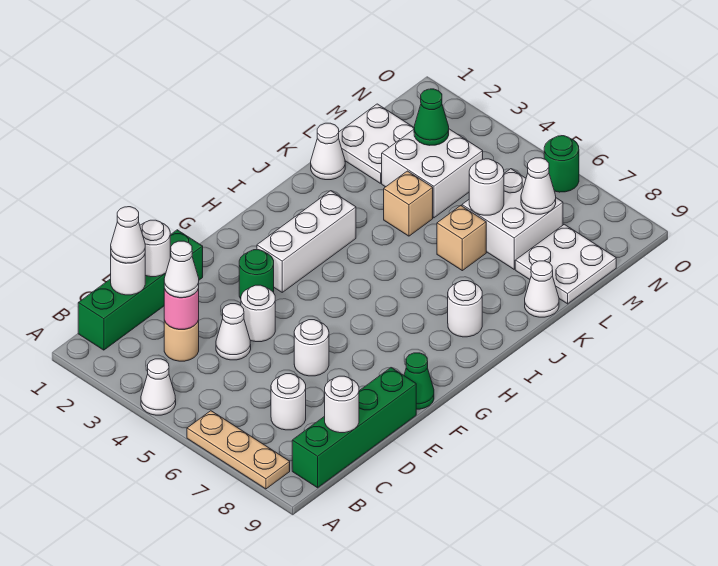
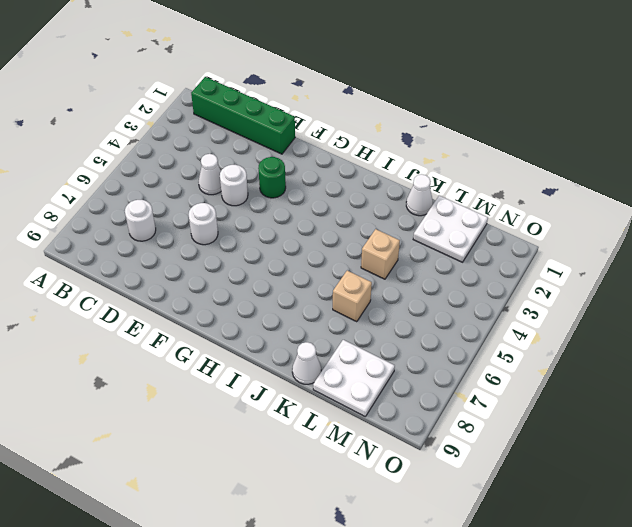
none -> white 1x1 cone [141,359,176,415]
none -> tan 1x3 plate [187,411,290,489]
none -> green 1x4 brick [292,368,416,488]
none -> tan 1x1 round brick [164,320,199,361]

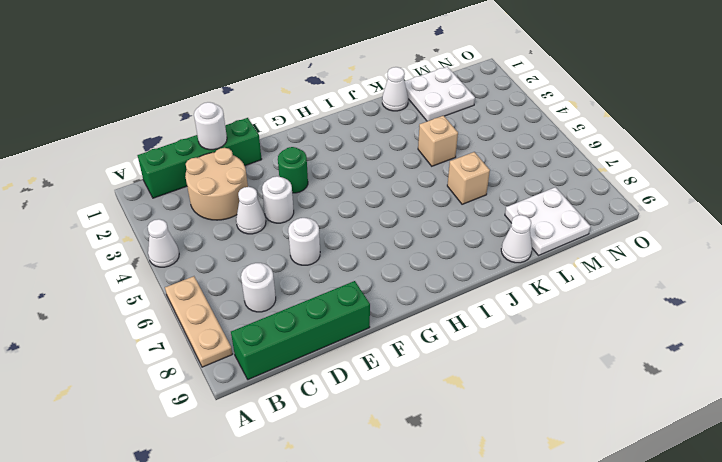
tan 2x2 round brick [185,148,248,220] -> tan 1x1 round brick [164,320,199,361]
none -> green 1x1 cone [404,353,434,409]
none -> white 1x3 brick [257,191,356,292]
none -> white 1x1 round brick [448,281,482,337]
none -> white 2x2 brick [382,129,483,218]

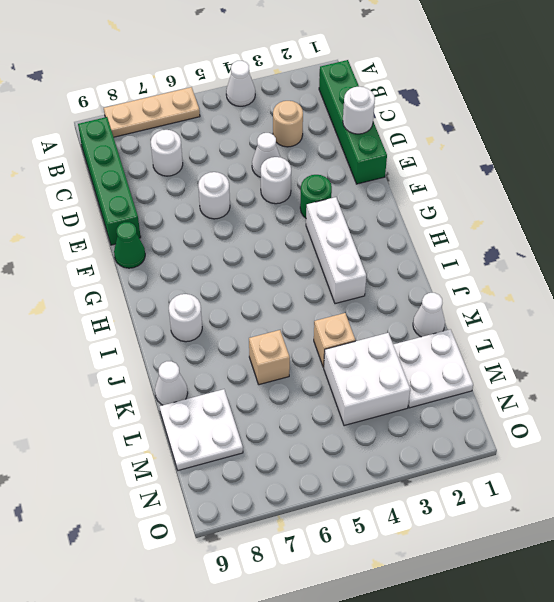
none -> white 2x2 brick [462,169,563,269]
none -> green 1x1 round brick [544,136,579,192]
none -> white 1x1 round brick [111,255,145,295]
none -> pink 1x1 round brick [164,288,199,329]

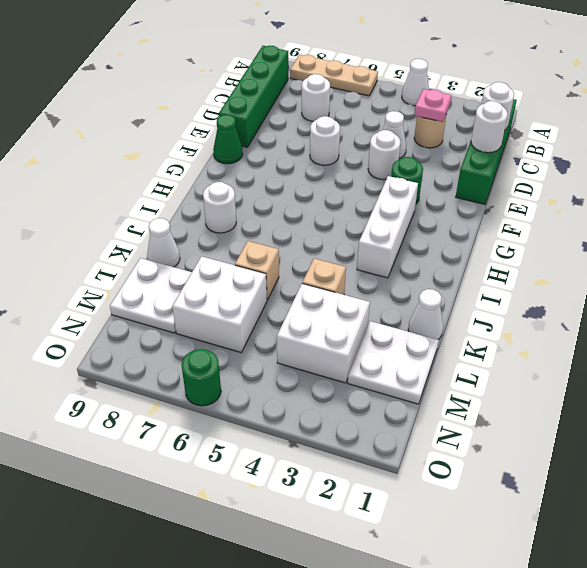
pink 1x1 plate [414,89,451,122] -> pink 1x1 round brick [164,288,199,329]
none -> white 1x1 round brick [325,376,359,433]
none -> white 1x1 round brick [469,159,504,215]
none -> green 1x1 cone [414,89,449,145]
none -> white 1x1 cone [521,158,556,214]

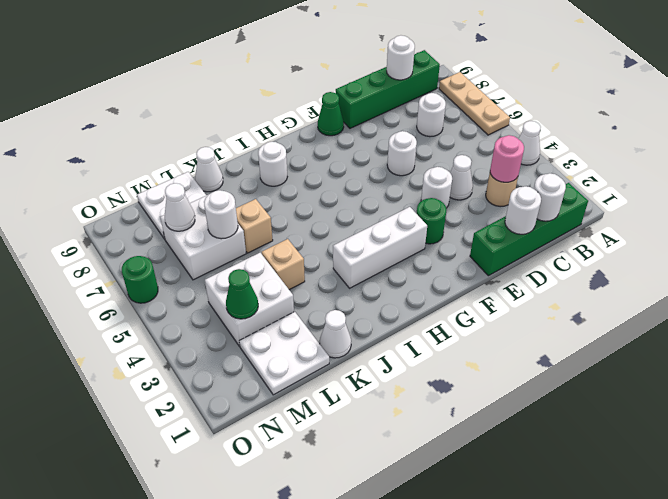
none -> white 1x1 cone [111,207,145,263]
none -> white 1x1 cone [164,241,199,298]

